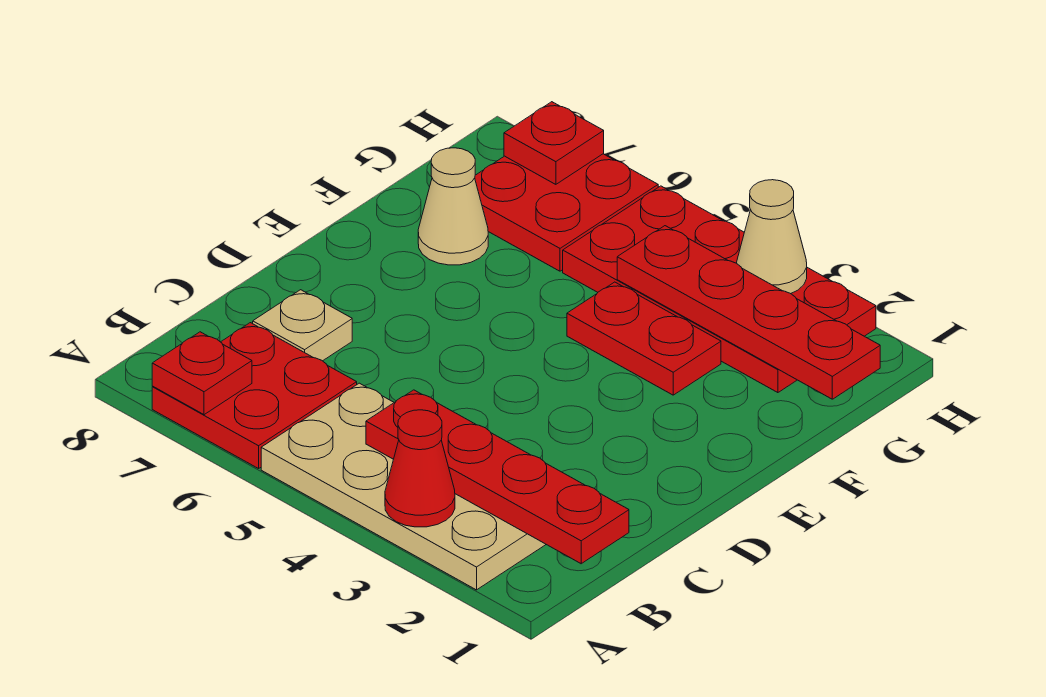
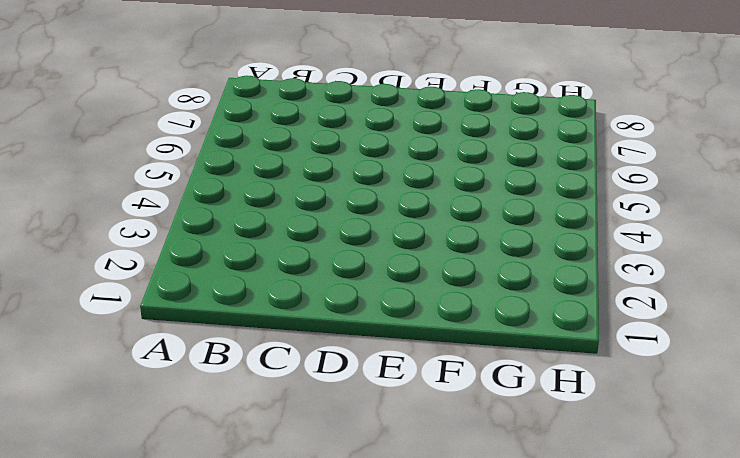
none -> tan 2x4 plate [261,383,546,590]
none -> red 2x2 plate [152,323,357,469]
none -> tan 1x1 plate [253,290,352,361]

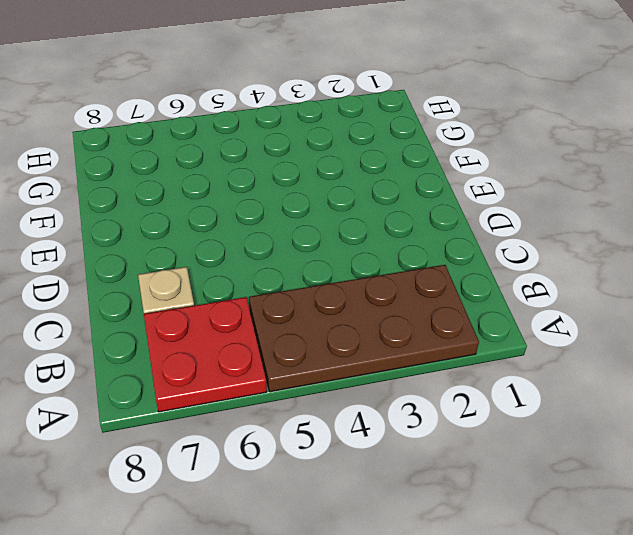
brown 2x4 plate [249,265,479,392] -> tan 2x4 plate [261,383,546,590]
none -> red 1x2 plate [567,282,721,395]
none -> tan 1x1 cone [418,148,488,265]
none -> red 2x4 plate [563,186,876,393]

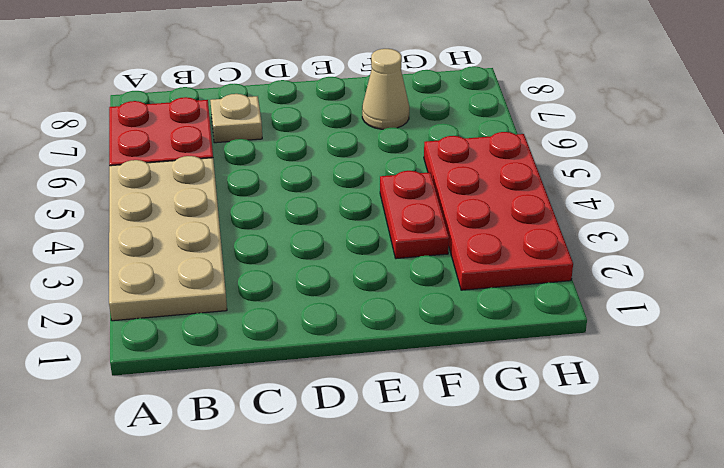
none -> red 2x2 plate [475,154,658,271]
none -> red 1x1 cone [385,410,455,527]
none -> red 1x1 plate [152,332,252,415]

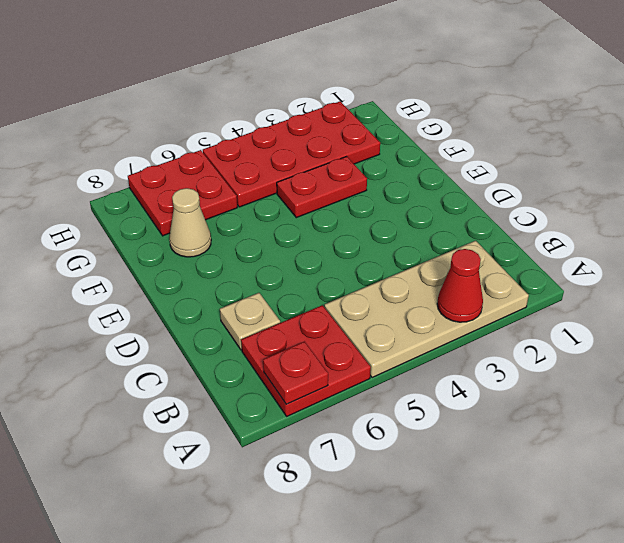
none -> red 1x4 plate [366,390,629,564]
none -> red 1x4 plate [617,226,880,399]
none -> tan 1x1 cone [737,180,807,294]

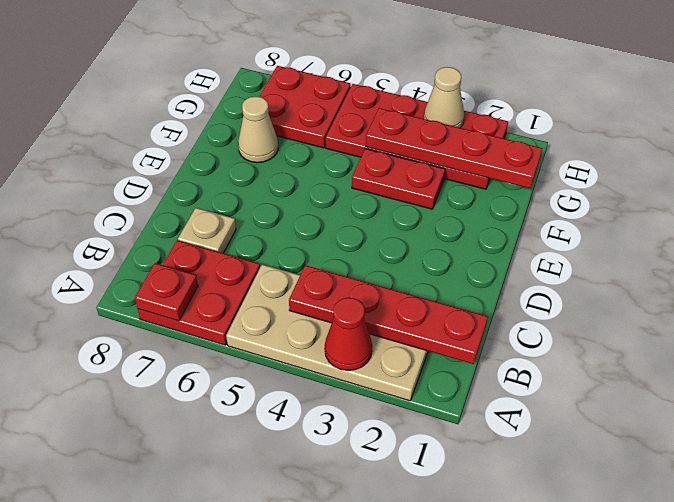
none -> red 1x1 plate [504,102,604,184]

